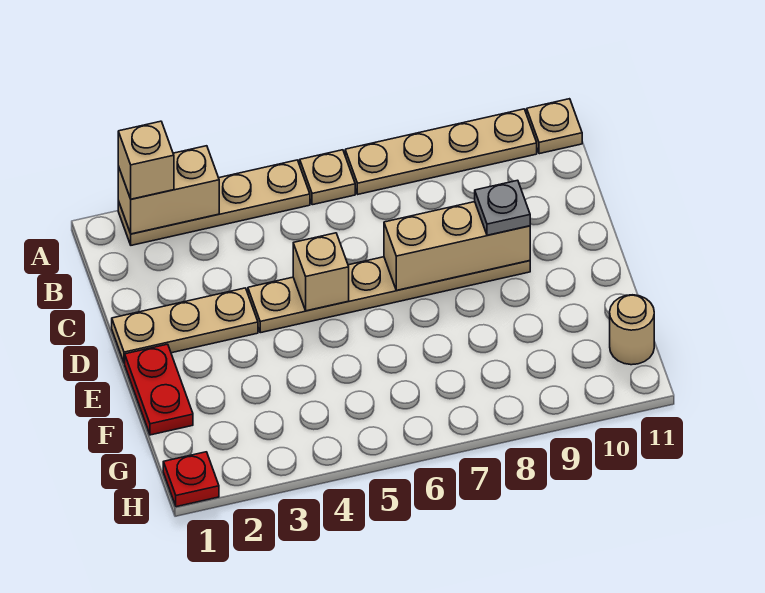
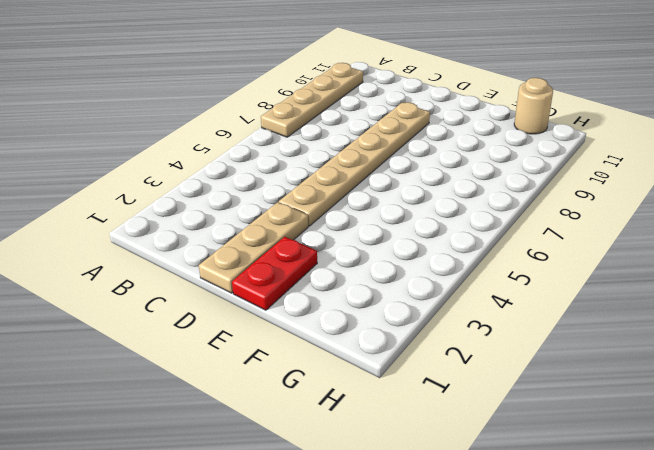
red 1x2 plate [232,237,317,310] -> red 1x2 plate turned to [125,344,193,435]
none -> tan 1x4 plate [118,160,310,245]
none -> tan 1x1 plate [300,150,355,205]
none -> tan 1x1 plate [527,99,582,154]

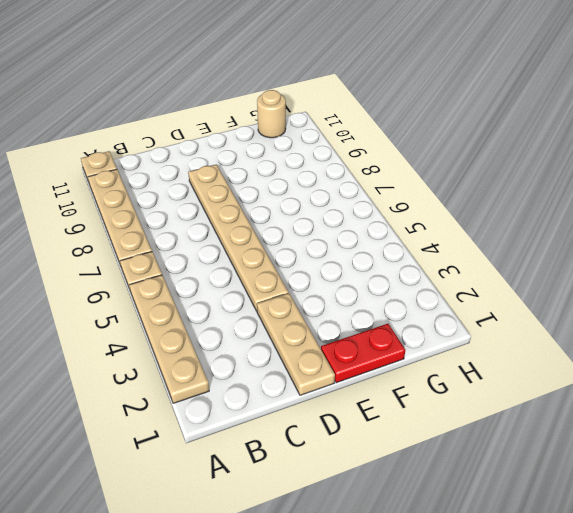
none -> red 1x1 plate [163,452,219,507]
none -> tan 1x2 brick [118,146,219,234]
none -> tan 1x1 brick [293,233,349,311]

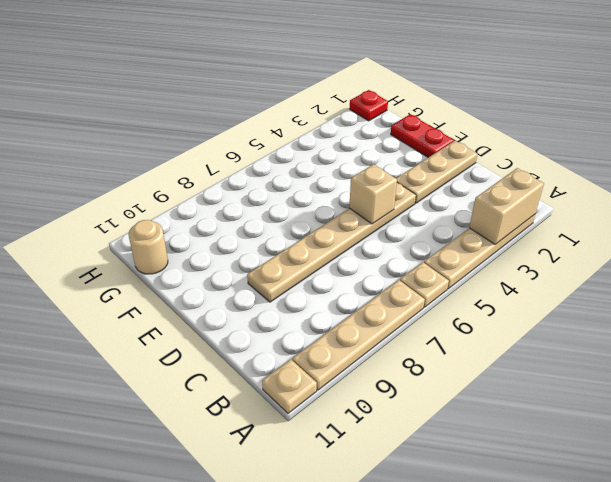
none -> tan 1x3 brick [384,202,530,290]
none -> tan 1x1 brick [118,121,174,199]
none -> grey 1x1 plate [475,180,530,235]

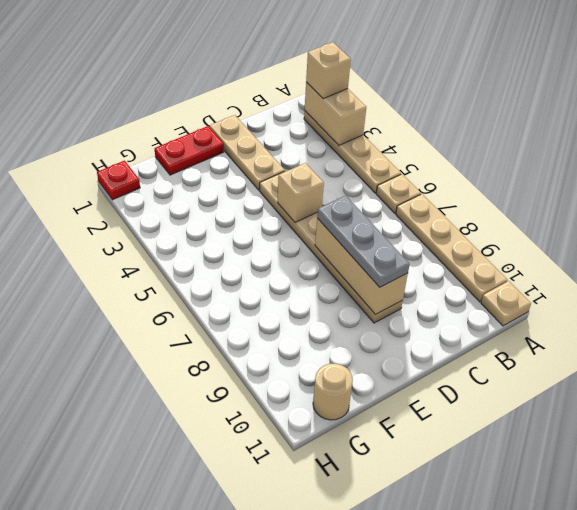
grey 1x3 plate [317,196,410,287] -> grey 1x1 plate [475,180,530,235]

